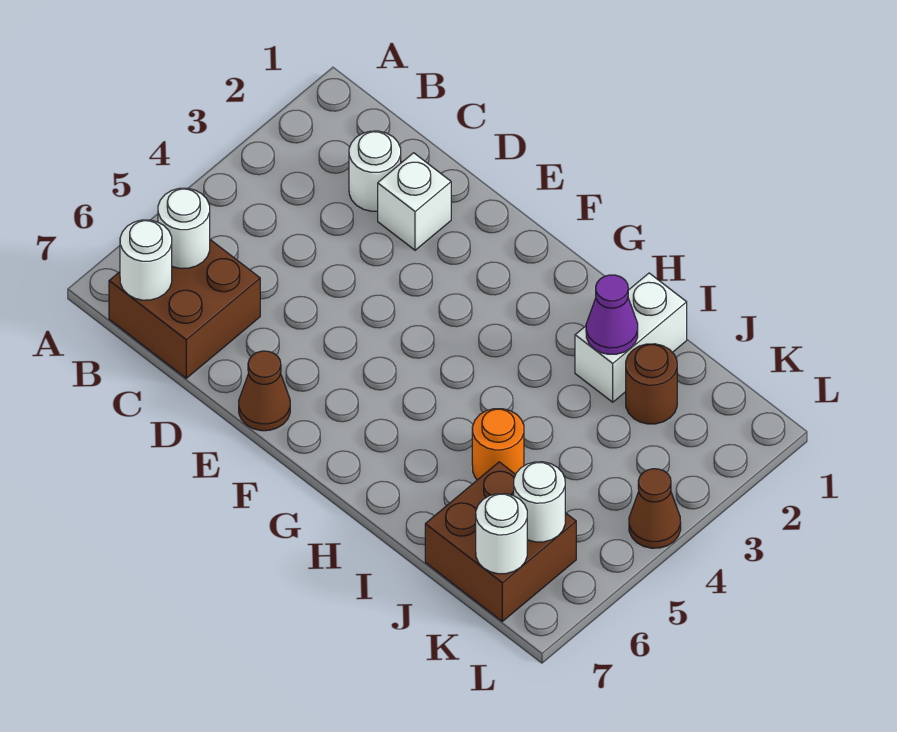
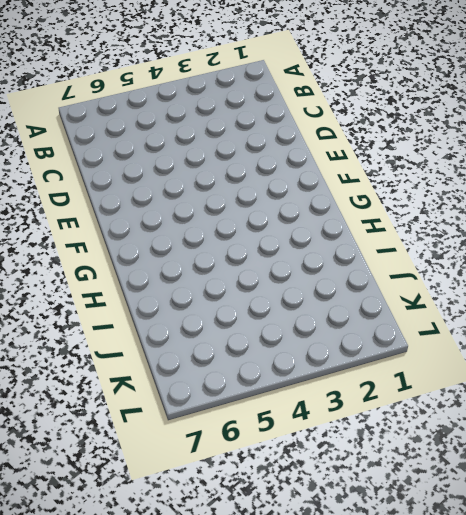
none -> brown 2x2 brick [109,240,260,378]
none -> white 1x1 round brick [349,131,401,211]
none -> white 1x1 brick [378,153,451,250]

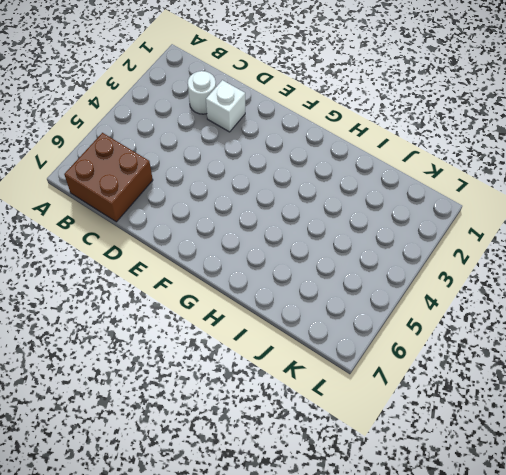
none -> brown 1x1 cone [239,351,290,431]
none -> white 1x2 brick [575,273,687,402]
none -> orange 1x1 round brick [472,409,524,480]

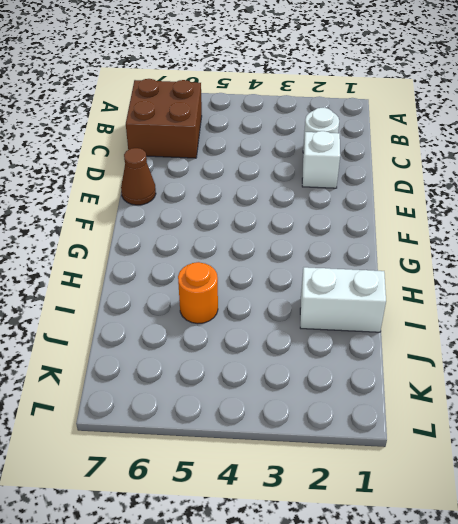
none -> brown 1x1 round brick [626,344,677,424]
none -> brown 2x2 brick [425,462,576,621]
none -> brown 1x1 cone [629,469,681,548]

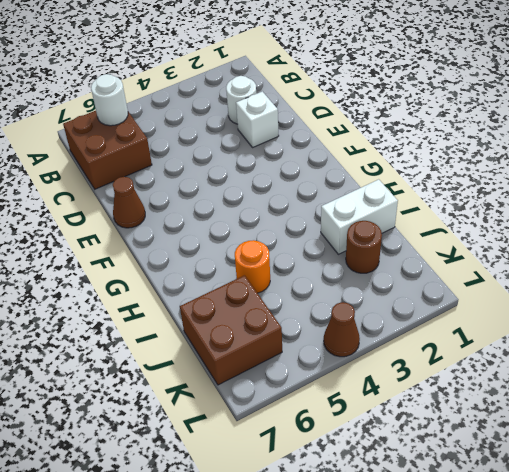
none -> white 1x1 round brick [120,220,172,300]
none -> purple 1x1 cone [586,275,638,354]
none -> white 1x1 round brick [514,462,565,542]

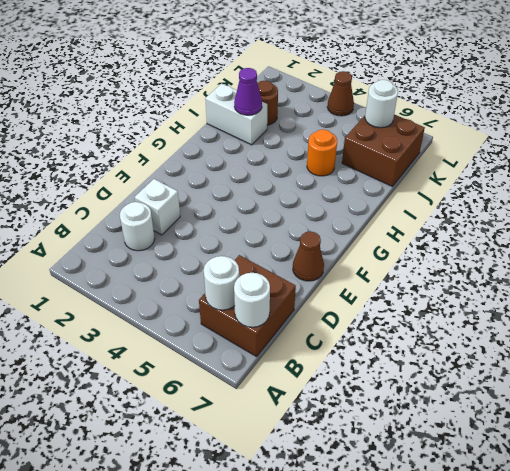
none -> white 1x1 round brick [476,494,527,574]

